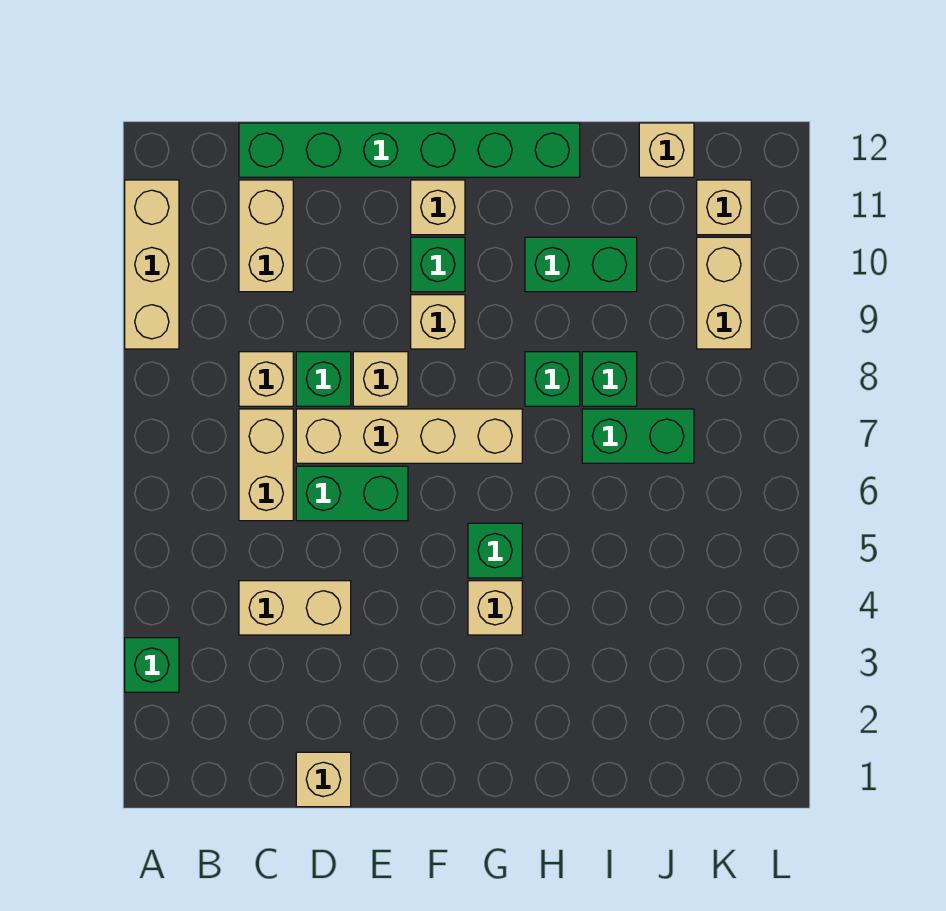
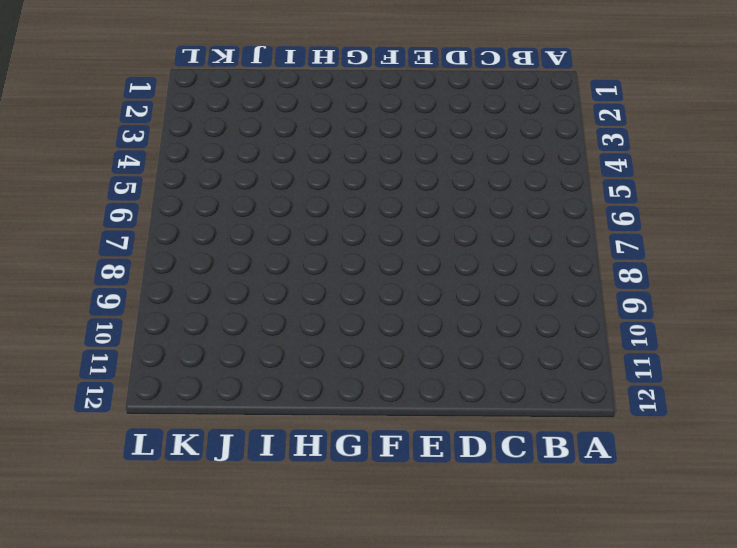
none -> green 1x1 brick [125,638,179,692]
none -> tan 1x3 brick [125,180,179,349]
none -> tan 1x2 brick [239,581,351,635]

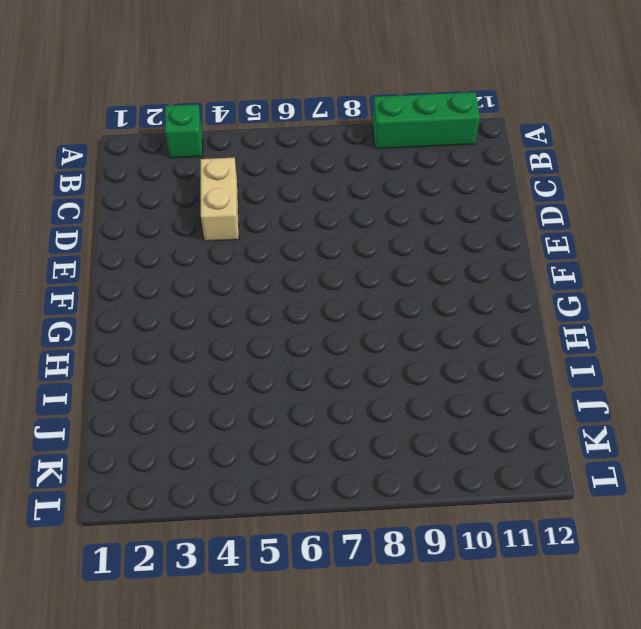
green 1x3 brick [372,92,480,149] -> tan 1x3 brick [125,180,179,349]
none -> tan 1x2 brick [239,409,293,521]
none -> tan 1x1 brick [239,352,293,406]
none -> tan 1x2 brick [239,180,293,292]

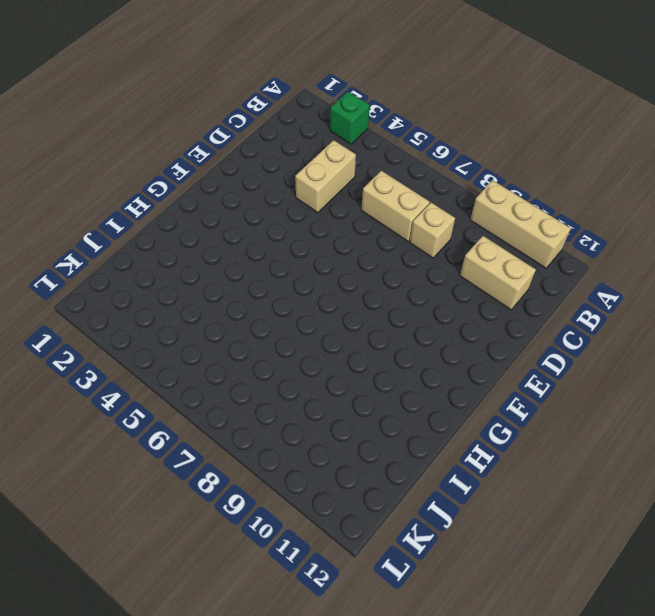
none -> green 1x6 brick [239,123,580,177]
none -> tan 1x1 brick [296,752,351,807]
none -> green 1x2 brick [296,466,408,521]

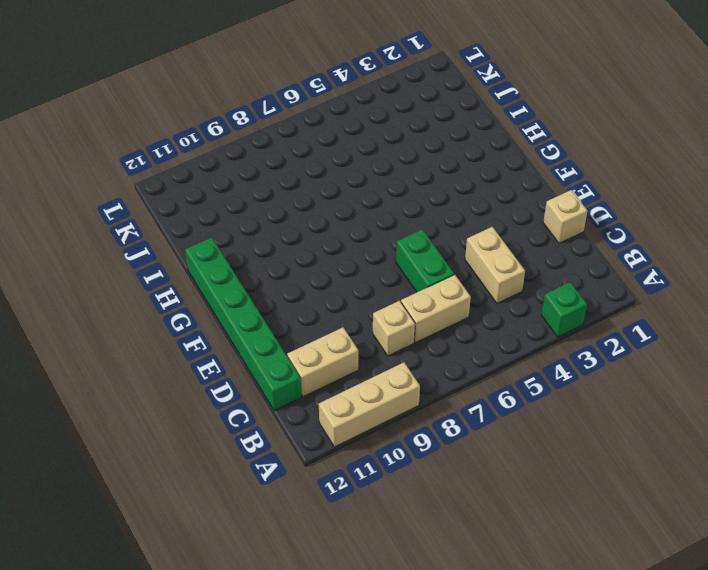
none -> tan 1x4 brick [296,409,522,463]
none -> green 1x1 brick [296,352,351,406]
none -> tan 1x1 brick [353,352,408,406]

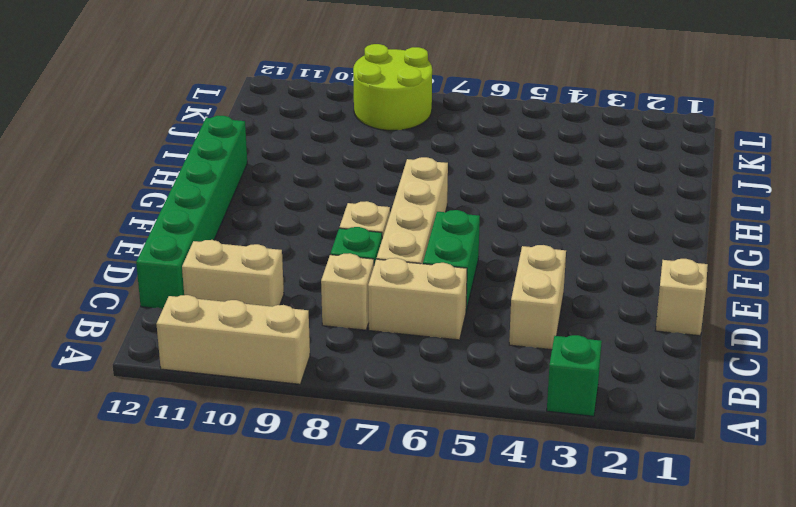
lime 2x2 round brick [353,44,432,130] -> tan 1x2 brick [697,237,751,349]
none -> tan 1x1 brick [411,295,465,349]
none -> green 1x1 brick [411,237,465,292]
none -> tan 1x1 brick [411,180,465,235]

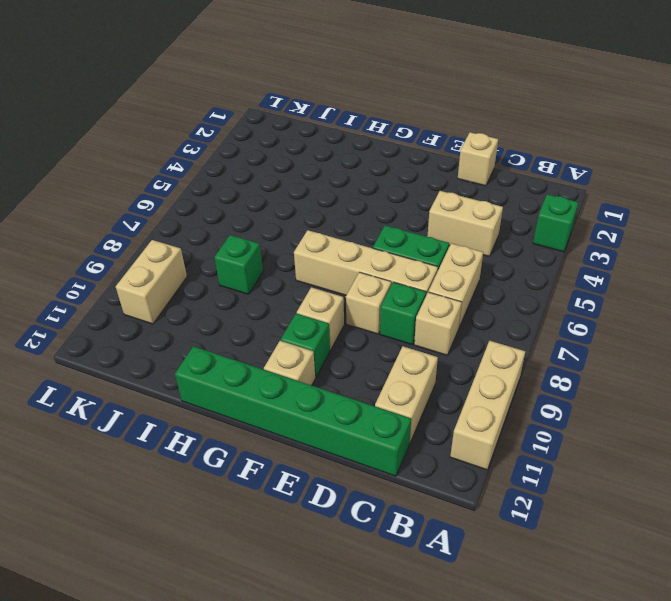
none -> tan 1x1 brick [468,581,522,635]
none -> green 1x1 brick [468,523,522,578]
none -> green 1x1 brick [525,352,580,406]

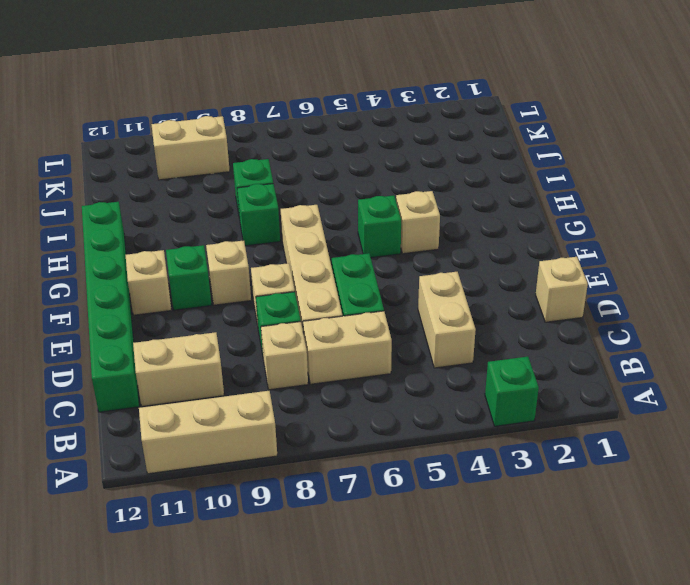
none -> green 1x2 brick [525,237,637,292]
none -> green 1x2 brick [582,409,694,463]
none -> tan 1x1 brick [639,123,694,177]

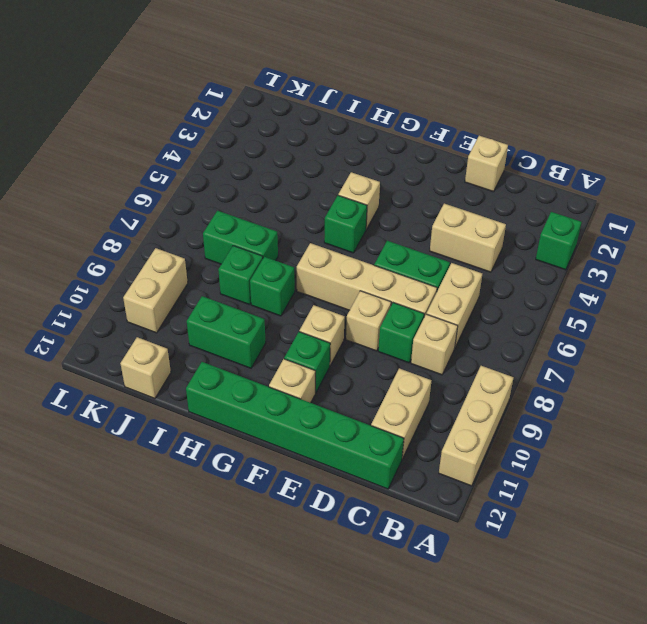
none -> tan 1x1 brick [697,180,751,235]

